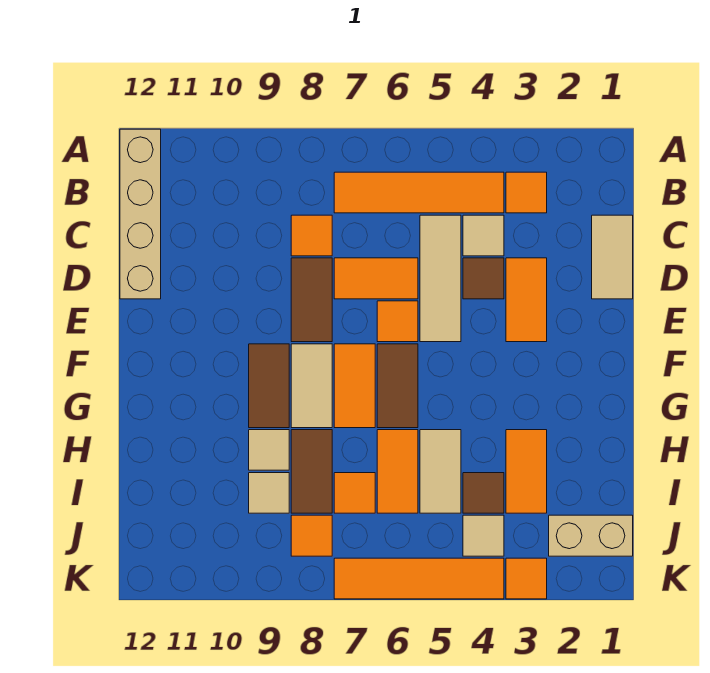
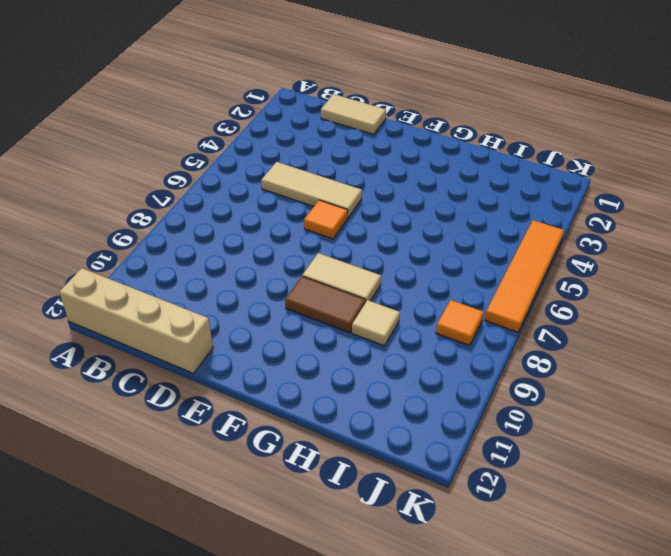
none -> orange 1x1 tile [506,172,547,213]
none -> orange 1x4 tile [334,172,504,213]
none -> tan 1x1 tile [463,215,504,256]

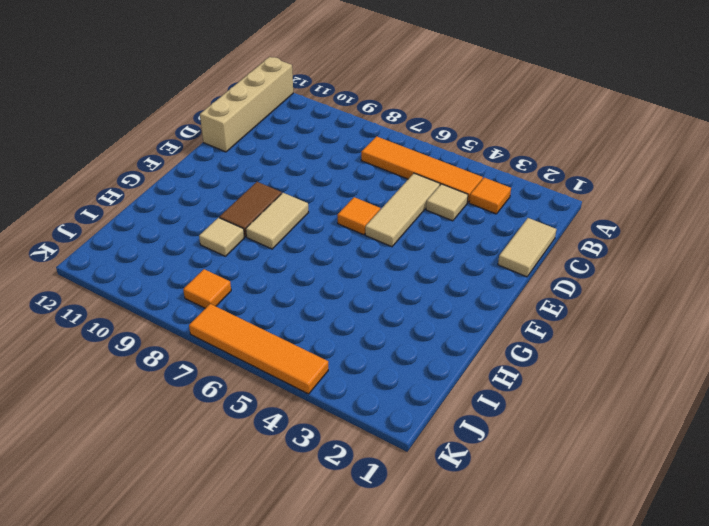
none -> orange 1x1 tile [291,215,332,256]
none -> orange 1x2 tile [506,258,547,342]
none -> brown 1x1 tile [463,258,504,299]

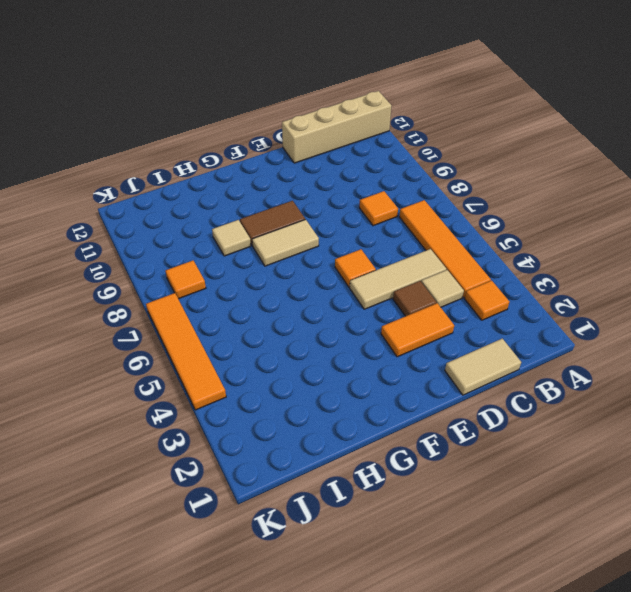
none -> orange 1x2 tile [334,258,418,299]
none -> brown 1x2 tile [291,258,332,342]
none -> brown 1x2 tile [377,344,418,428]

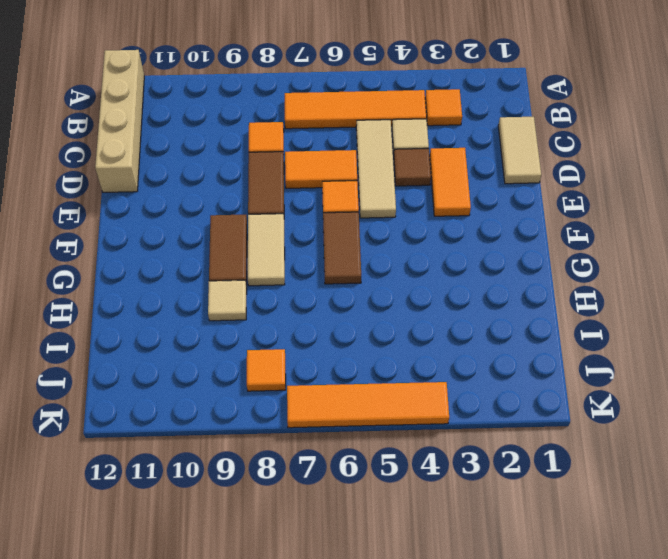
none -> orange 1x2 tile [334,344,375,428]
none -> orange 1x2 tile [506,430,547,513]
none -> tan 1x2 tile [420,430,461,513]

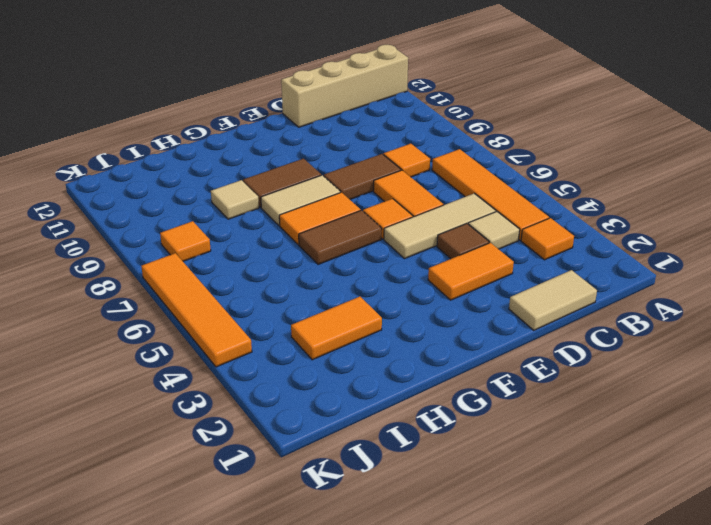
none -> tan 1x2 tile [420,430,461,513]
none -> orange 1x2 tile [377,430,418,513]
none -> brown 1x2 tile [291,430,332,513]

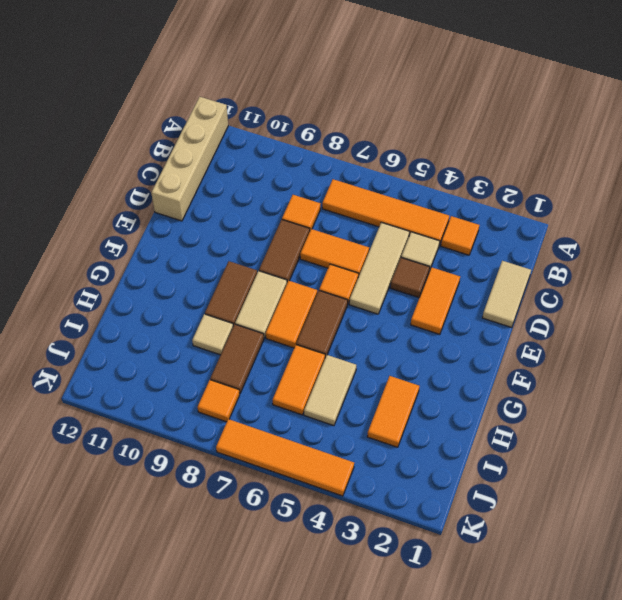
none -> brown 1x1 tile [463,473,504,513]
none -> orange 1x1 tile [334,473,375,513]
none -> tan 1x1 tile [249,473,289,513]

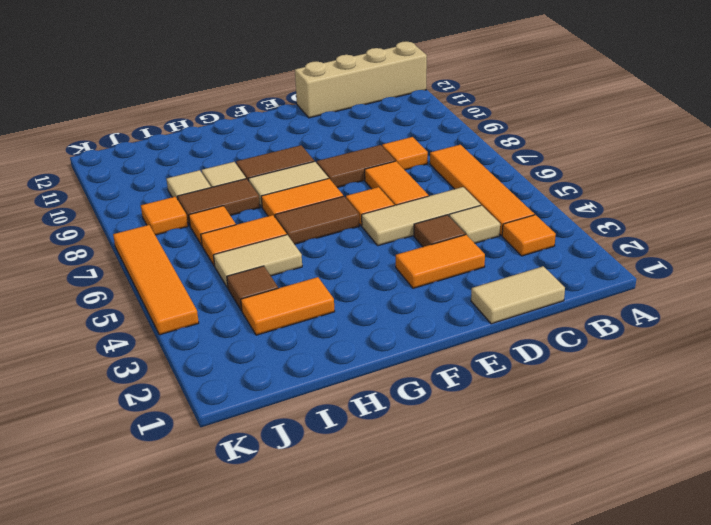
none -> tan 1x2 brick [549,515,633,556]
none -> tan 1x1 tile [463,515,504,556]
none -> orange 1x1 tile [506,558,547,599]

